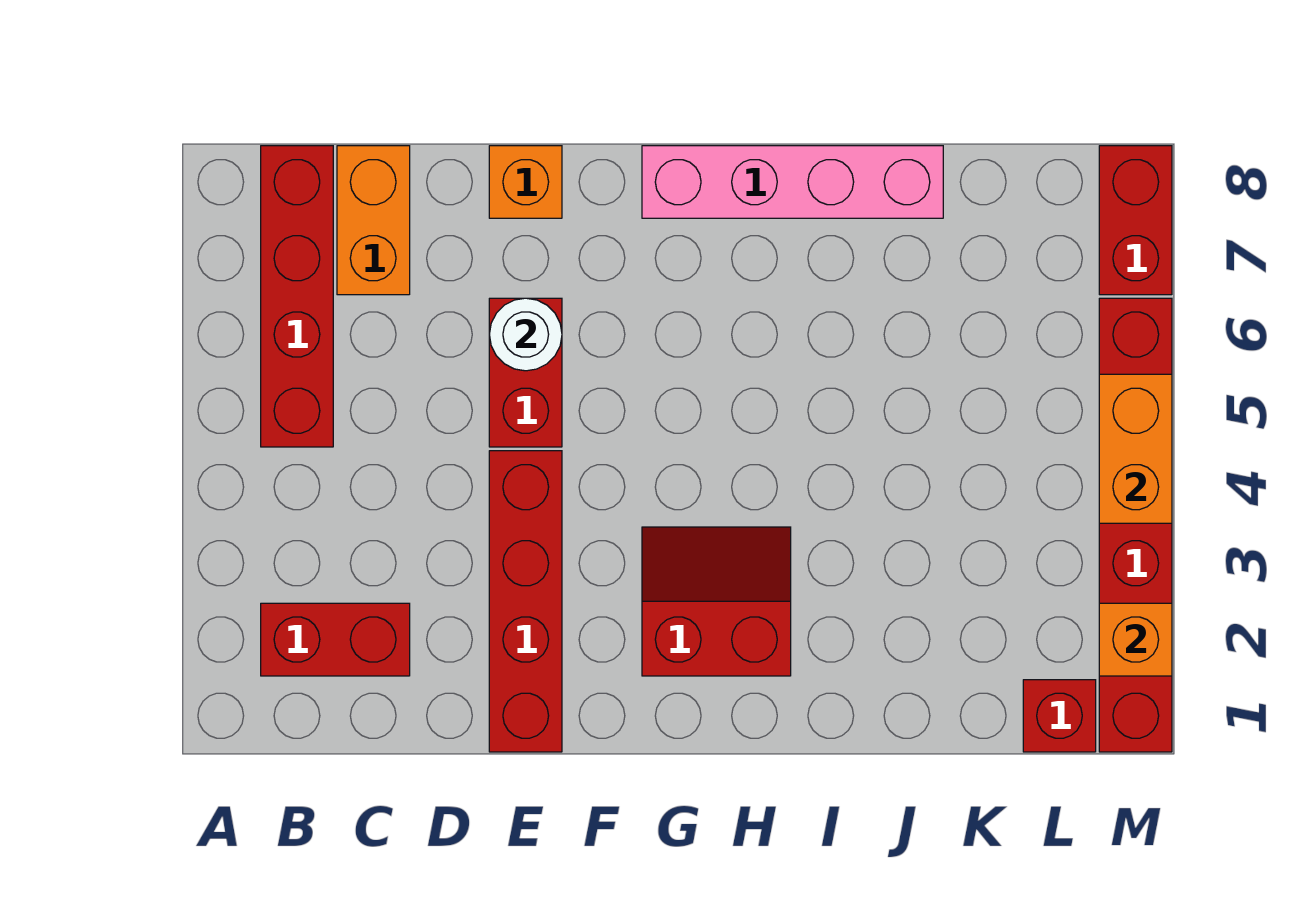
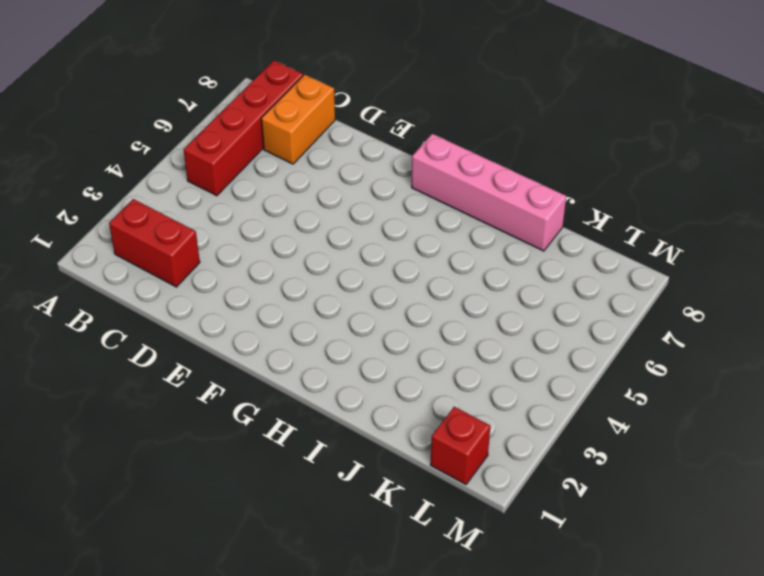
none -> red 1x4 brick [489,451,562,752]
none -> red 1x2 brick [489,298,562,447]
none -> orange 1x1 brick [489,146,562,218]

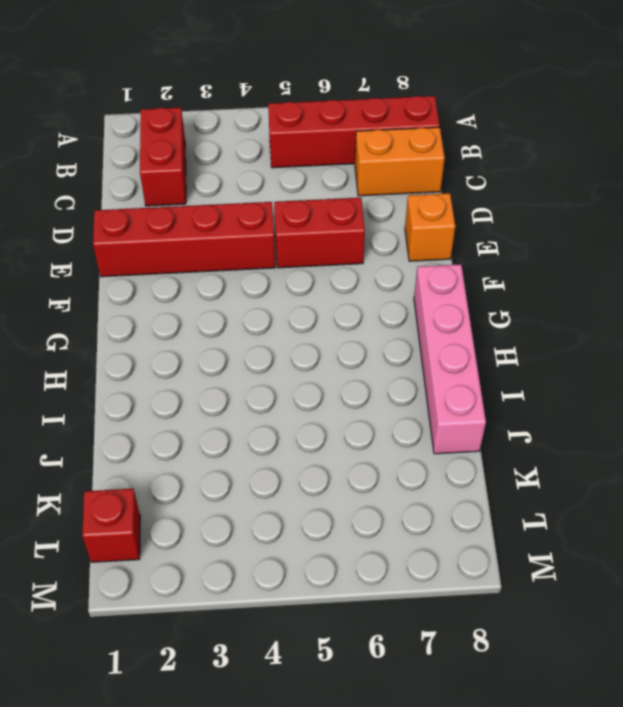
none -> red 2x2 slope [642,527,791,676]
none -> red 1x6 brick [1099,298,1172,752]
none -> red 1x2 brick [1099,146,1172,295]

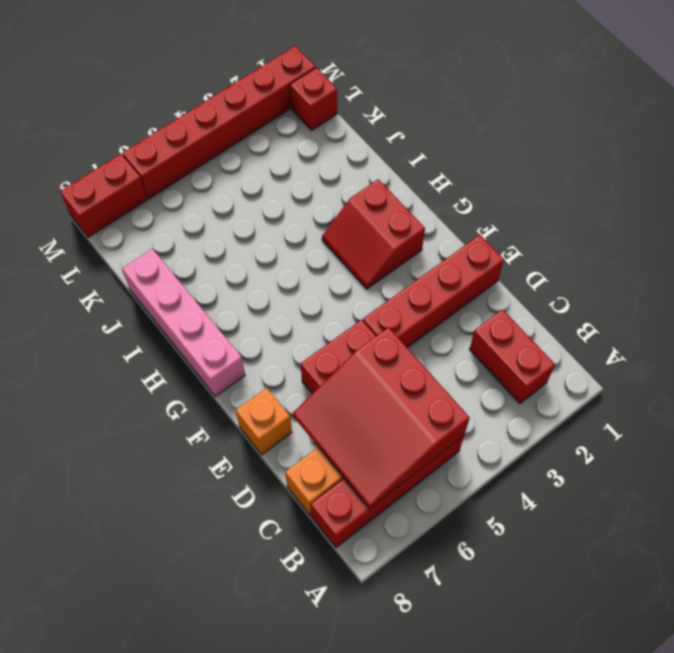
red 3x3 slope [293,327,470,509] -> none
none -> white 1x1 round brick [489,298,562,371]
none -> orange 1x1 brick [1099,603,1172,676]
none -> orange 1x2 brick [1099,374,1172,523]

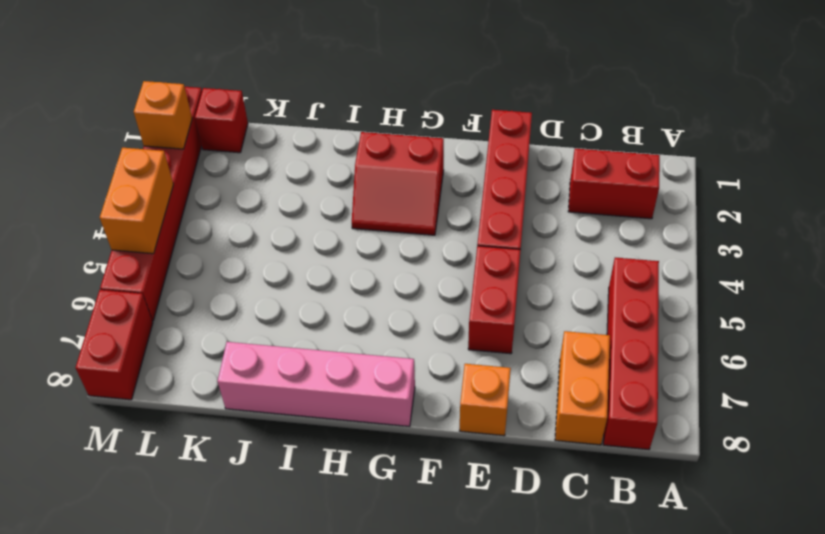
none -> white 1x1 round brick [489,298,562,371]

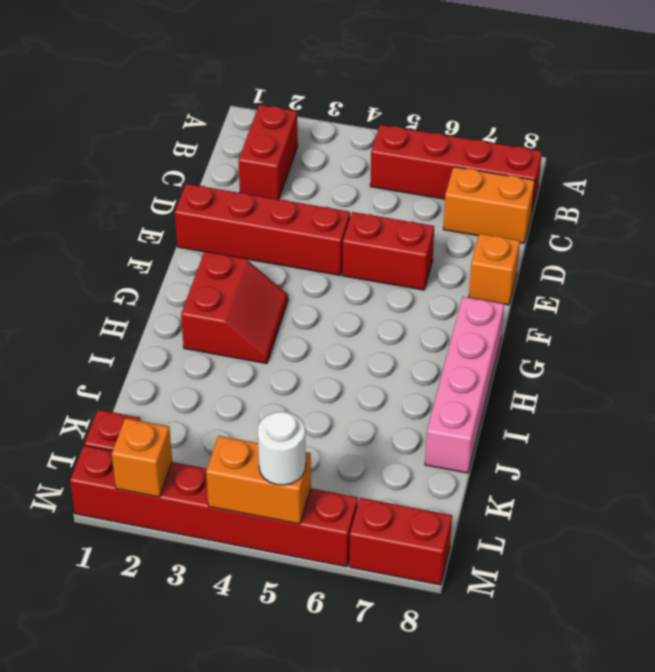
white 1x1 round brick [258,412,306,485] -> white 1x1 round brick moved to [489,298,562,371]

